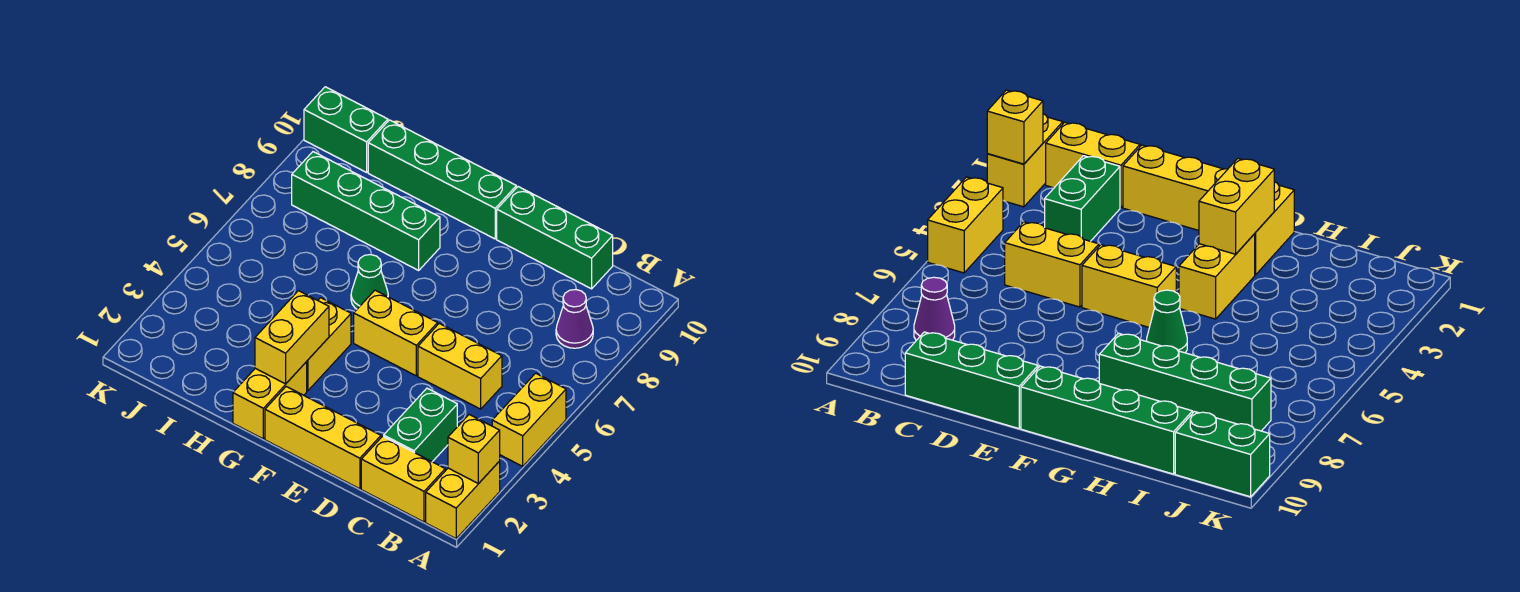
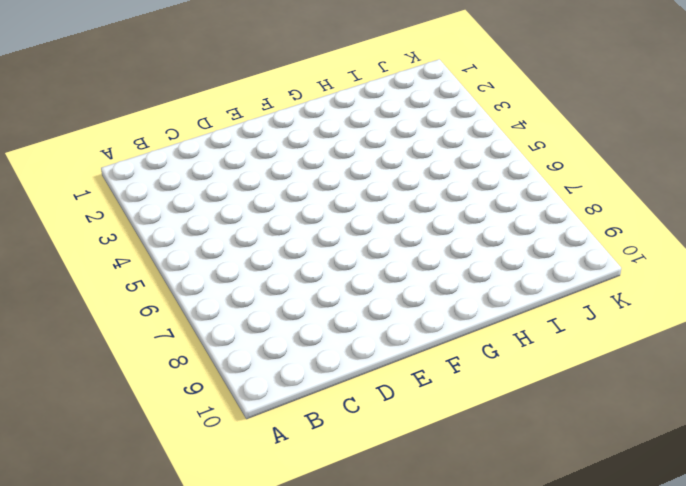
none -> yellow 1x2 brick [426,461,500,538]
none -> yellow 1x2 brick [492,373,566,466]
none -> yellow 1x2 brick [361,436,445,522]

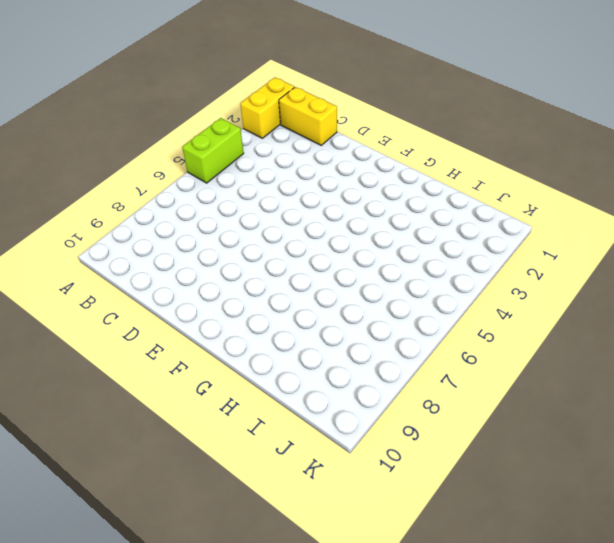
lime 1x2 brick [182,118,244,183] -> yellow 1x2 brick [492,373,566,466]
none -> purple 1x1 cone [556,290,593,348]
none -> green 1x2 brick [384,388,457,462]
none -> yellow 1x2 brick [418,323,502,409]

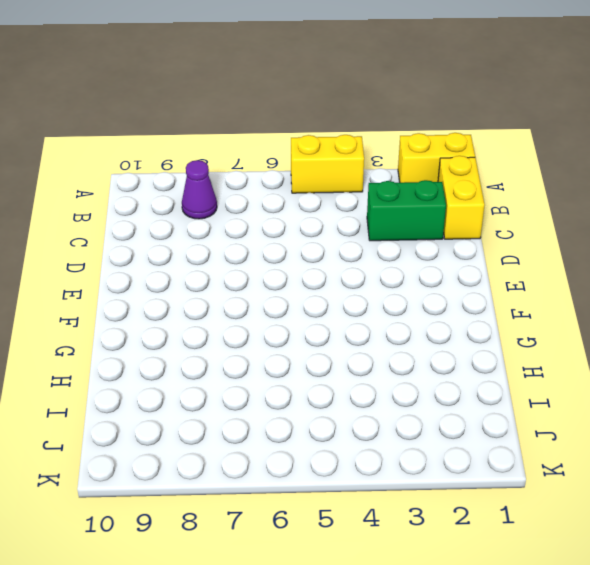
none -> yellow 1x2 brick [418,323,502,409]
none -> green 1x3 brick [497,187,613,289]
none -> yellow 1x3 brick [265,387,381,489]

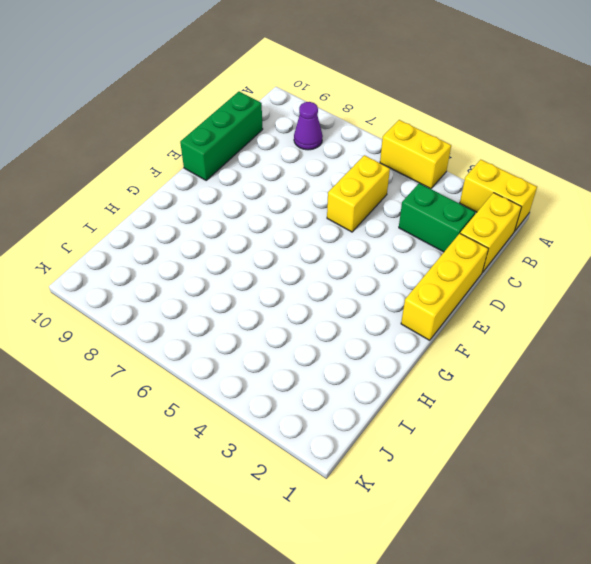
none -> yellow 1x2 brick [354,290,438,376]
none -> green 1x4 brick [368,120,516,239]
none -> yellow 1x2 brick [233,362,307,439]

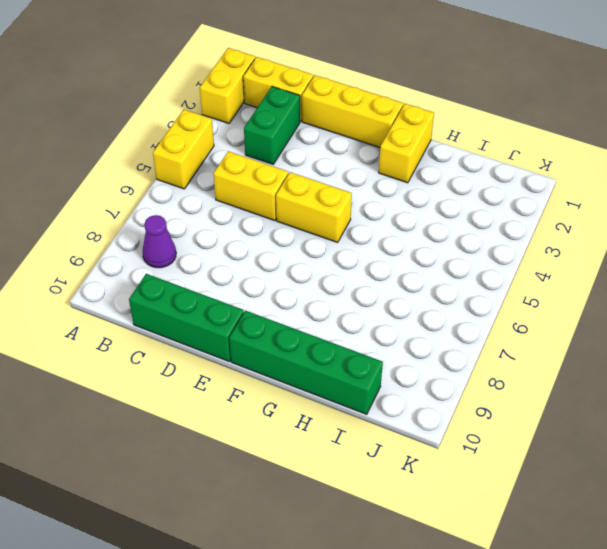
none -> yellow 1x2 brick [306,298,351,391]
none -> green 1x1 cone [351,255,388,309]
none -> green 1x4 brick [292,152,440,270]

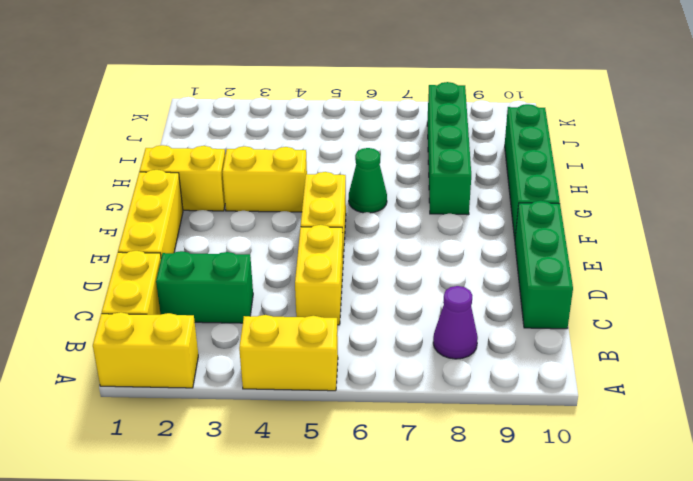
none -> green 1x2 brick [304,87,388,172]
none -> yellow 1x1 brick [448,415,500,484]
none -> yellow 1x2 brick [255,291,329,384]

